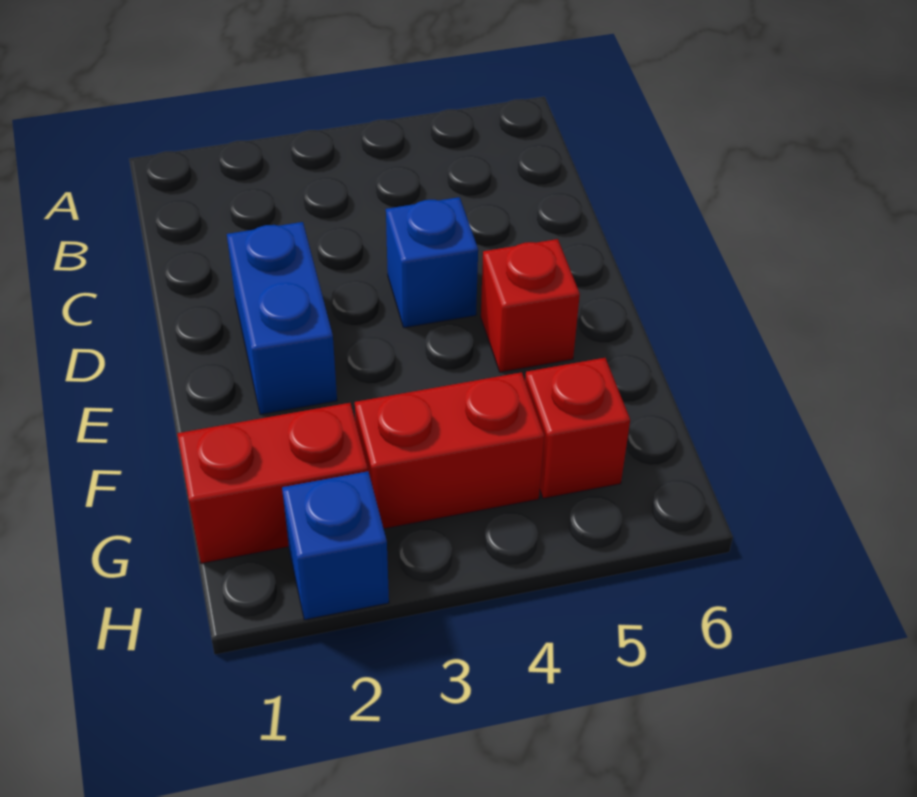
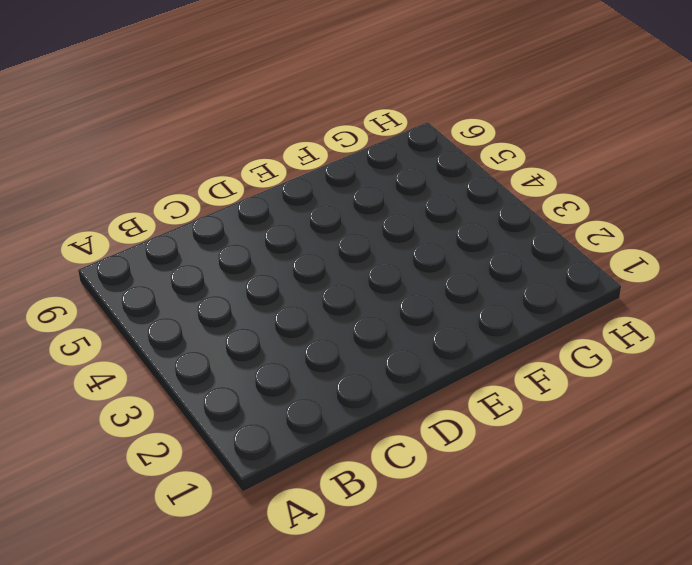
none -> blue 1x2 brick [227,222,337,415]
none -> blue 1x1 brick [386,197,478,328]

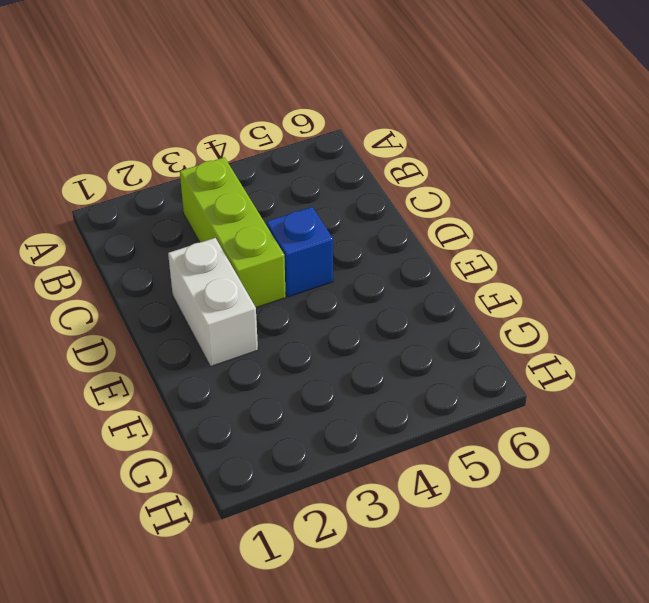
lime 1x3 brick [180,157,286,308] -> none
white 1x2 brick [168,238,258,367] -> blue 1x2 brick [227,222,337,415]
none -> red 1x1 brick [481,239,580,372]
none -> red 1x2 brick [177,403,368,563]

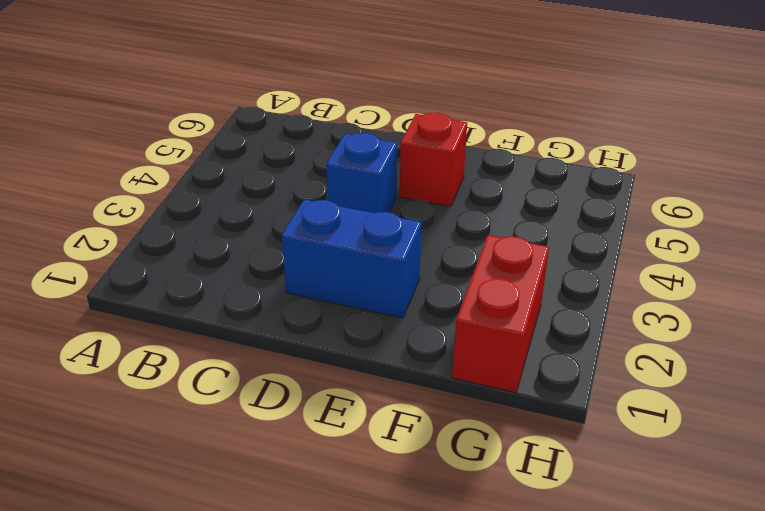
none -> red 1x2 brick [355,372,544,529]
none -> red 1x1 brick [525,358,630,498]

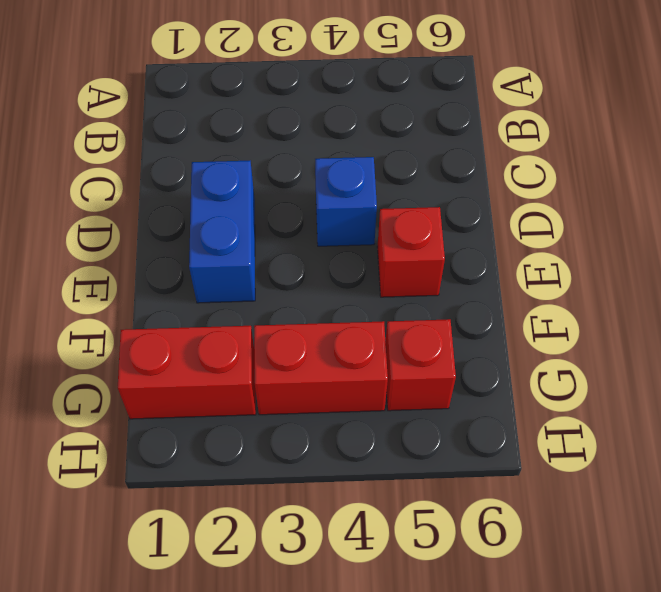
none -> blue 1x1 brick [282,471,389,620]

